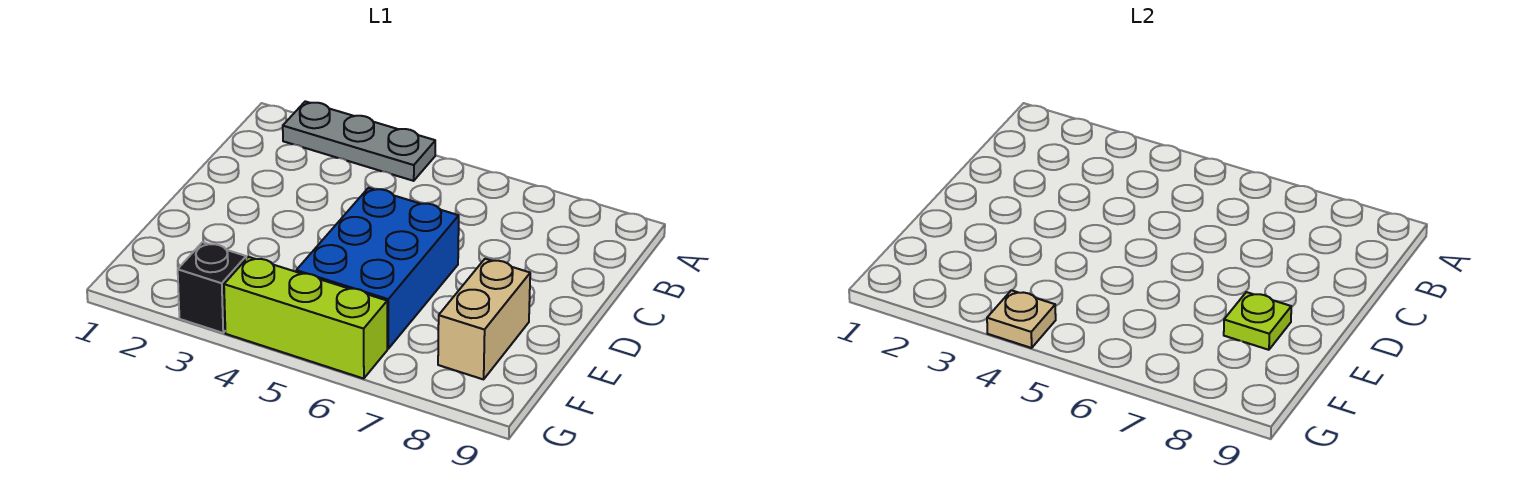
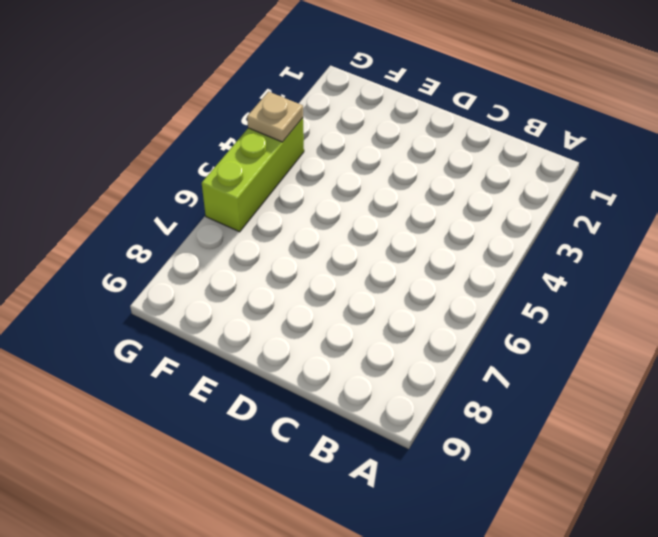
none -> grey 1x3 plate [283,101,435,181]
none -> blue 2x3 brick [296,188,459,349]

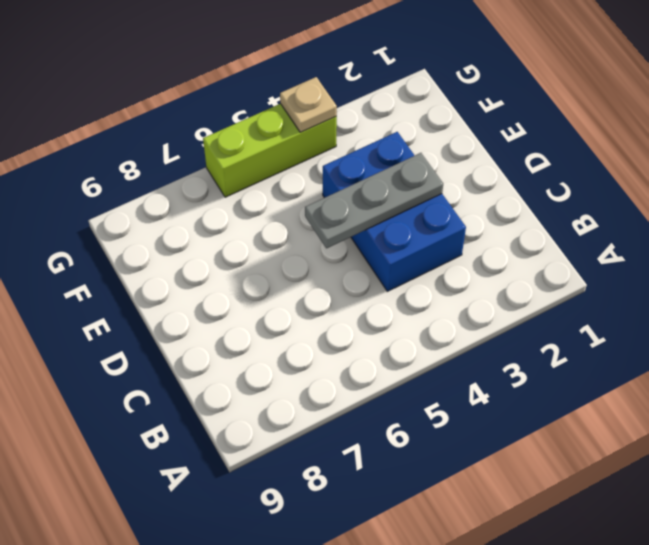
blue 2x3 brick [323,132,466,291] -> blue 2x3 brick moved to [296,188,459,349]
grey 1x3 plate [305,153,443,248] -> grey 1x3 plate moved to [283,101,435,181]
none -> tan 1x2 brick [438,259,530,379]
none -> black 1x1 brick [178,242,246,333]

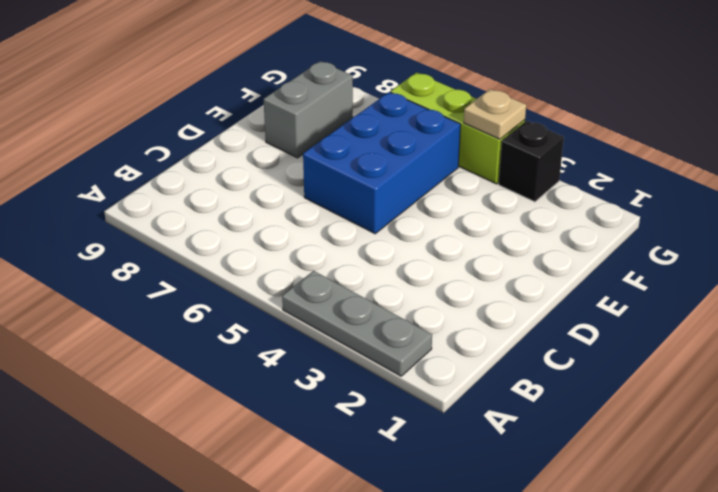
grey 1x2 brick [264,61,353,158] -> tan 1x2 brick [438,259,530,379]
none -> lime 1x1 plate [1224,292,1291,350]

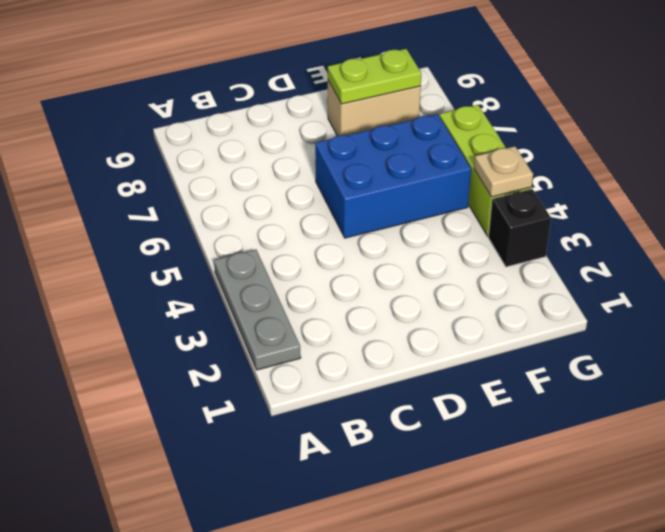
lime 1x2 plate [328,49,421,104] -> lime 1x1 plate [1224,292,1291,350]

